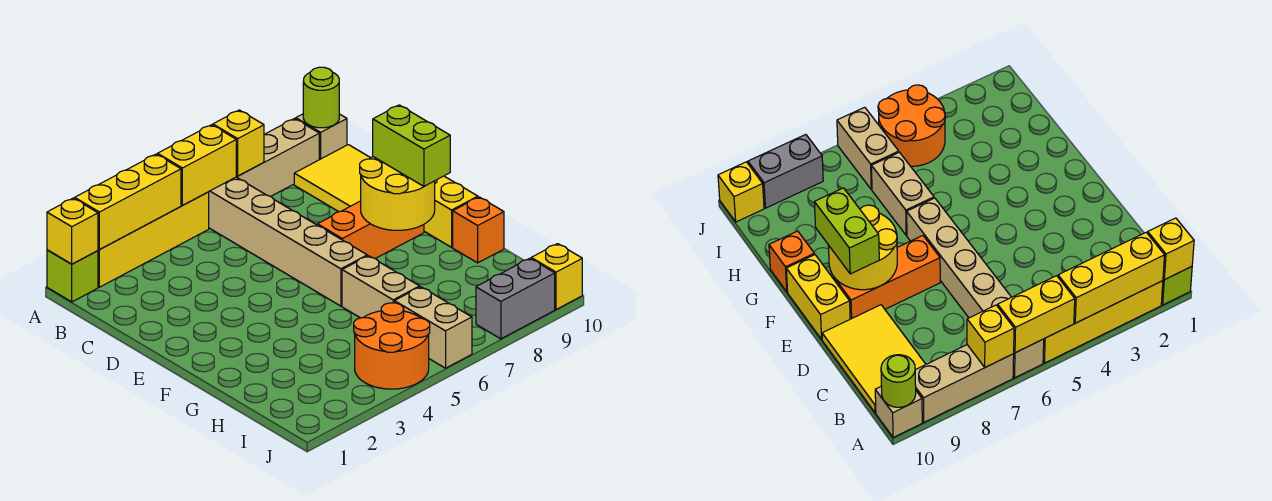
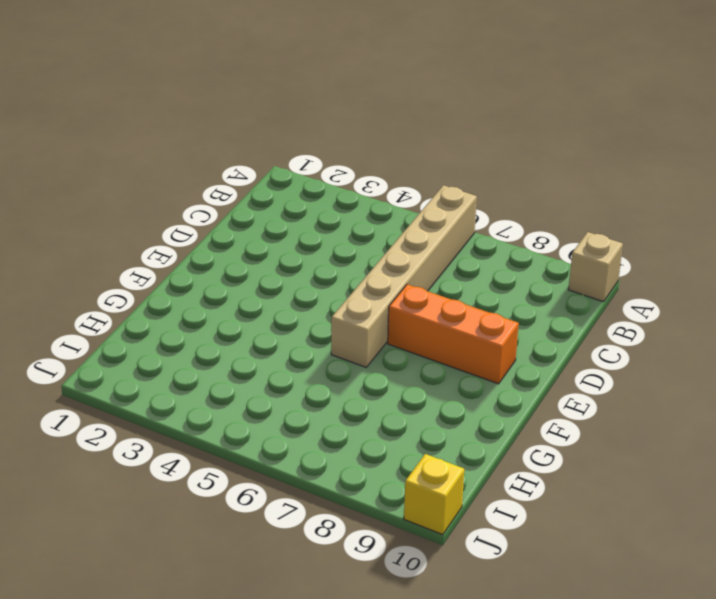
none -> lime 1x1 brick [47,250,98,302]
none -> yellow 1x4 brick [98,192,209,287]
none -> tan 1x3 brick [236,119,319,196]

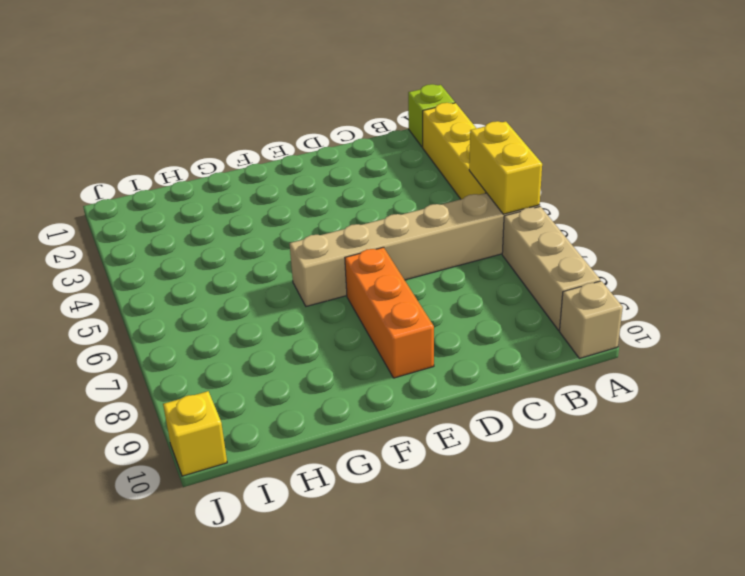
none -> yellow 2x3 tile [294,145,370,212]
none -> yellow 1x2 brick [424,176,478,247]
none -> tan 1x2 brick [342,256,420,318]

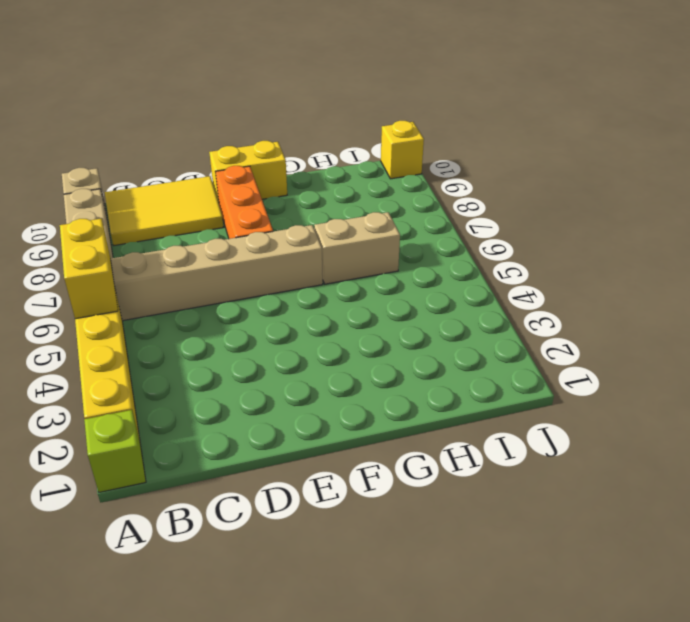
none -> orange 1x1 brick [453,197,504,263]
none -> orange 2x2 round brick [354,303,430,389]
none -> tan 1x2 brick [394,287,472,368]

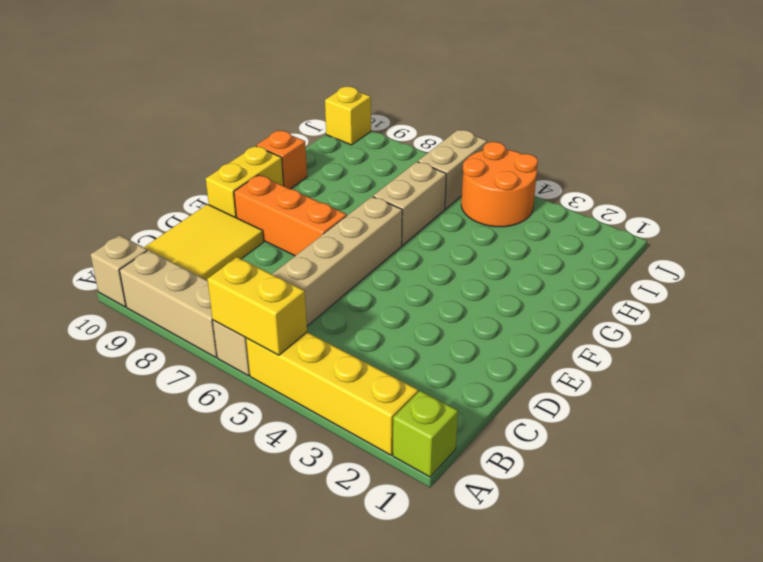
none -> grey 1x2 brick [476,258,555,339]
none -> yellow 1x1 brick [47,198,98,264]
none -> yellow 1x3 brick [75,154,181,250]

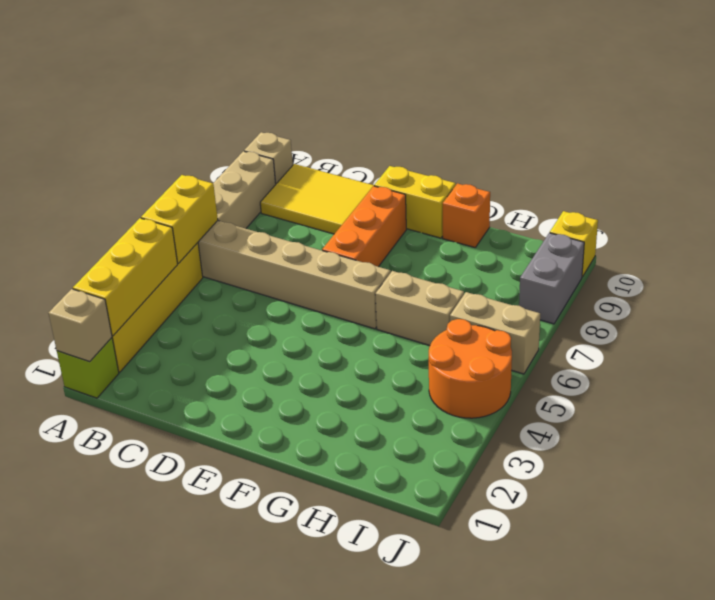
tan 1x1 brick [48,289,112,362] -> yellow 1x1 brick [47,198,98,264]
none -> yellow 1x1 brick [213,110,264,176]
none -> lime 1x1 round brick [303,67,339,128]
none -> yellow 2x2 round brick [360,157,435,230]

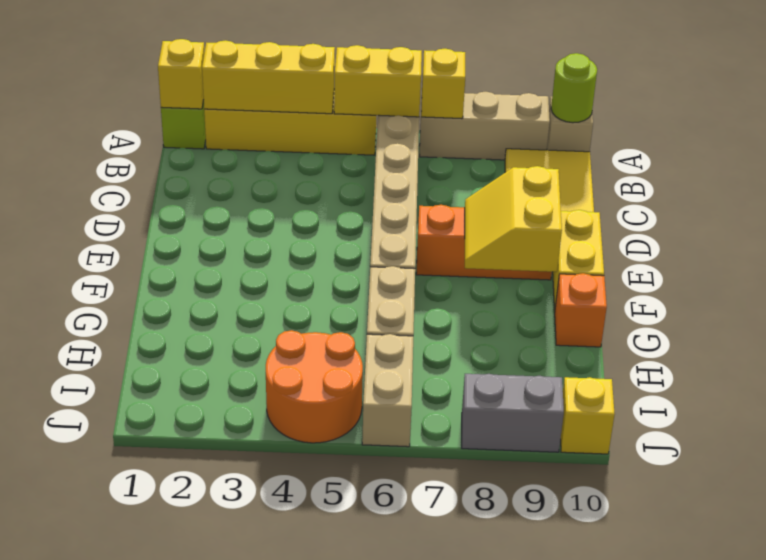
yellow 2x2 slope [465,166,562,272] -> yellow 2x2 round brick [360,157,435,230]
none -> lime 1x2 brick [373,105,450,186]

